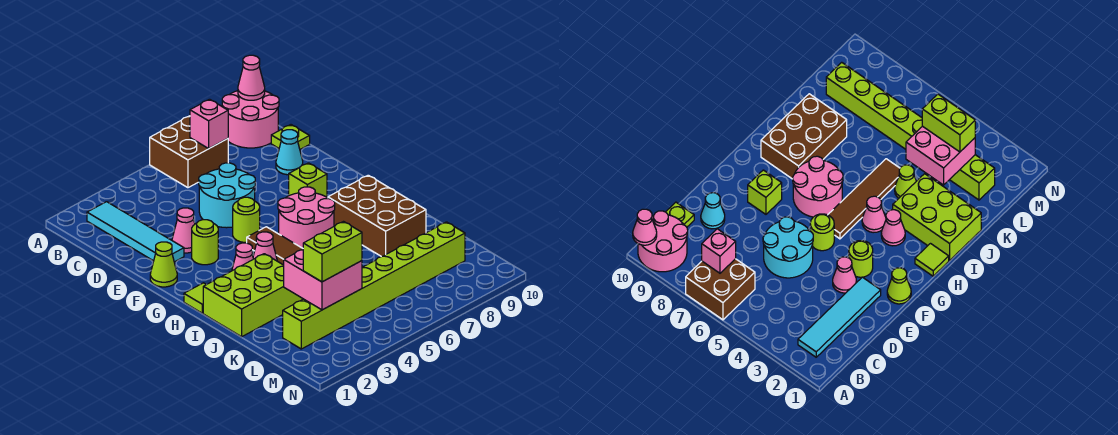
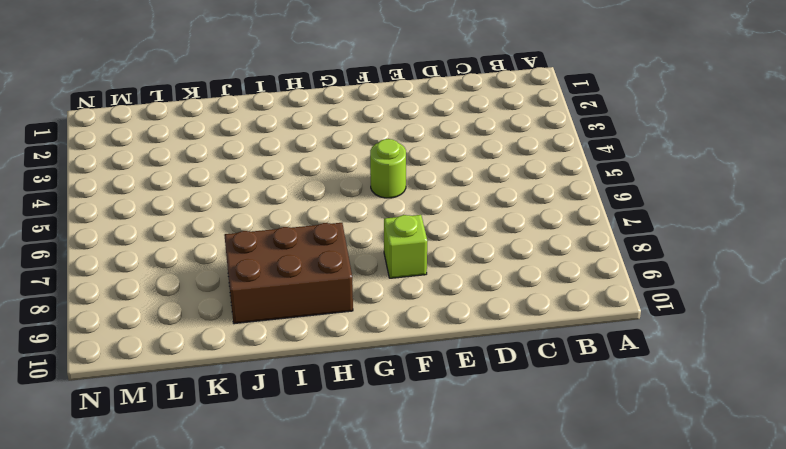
none -> brown 2x2 brick [150,116,228,188]
none -> pink 2x2 round brick [222,91,279,148]
none -> cyan 1x4 tile [87,202,184,262]

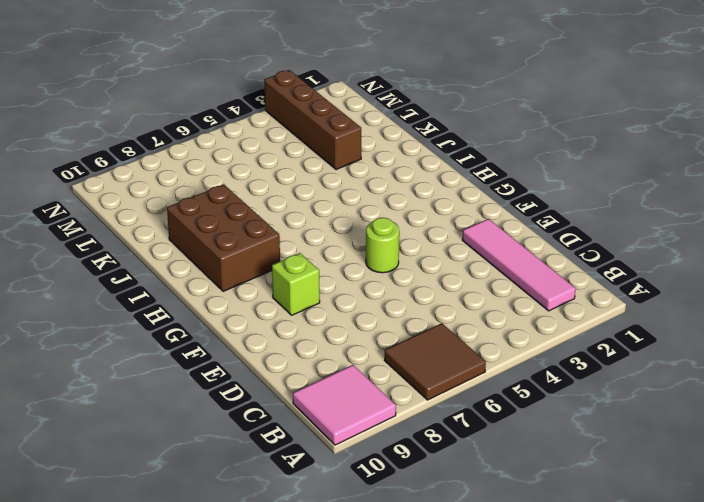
brown 2x2 tile [385,323,486,400] -> brown 2x2 brick [150,116,228,188]
pink 2x2 tile [293,365,396,445] -> pink 2x2 round brick [222,91,279,148]
pink 1x4 tile [462,219,576,311] -> cyan 1x4 tile [87,202,184,262]
brown 1x4 brick [264,70,361,170] -> lime 1x8 brick [283,222,465,349]
none -> lime 1x1 plate [271,125,310,149]
none -> cyan 2x2 round brick [199,163,255,228]
none -> cyan 1x1 cone [276,130,303,175]

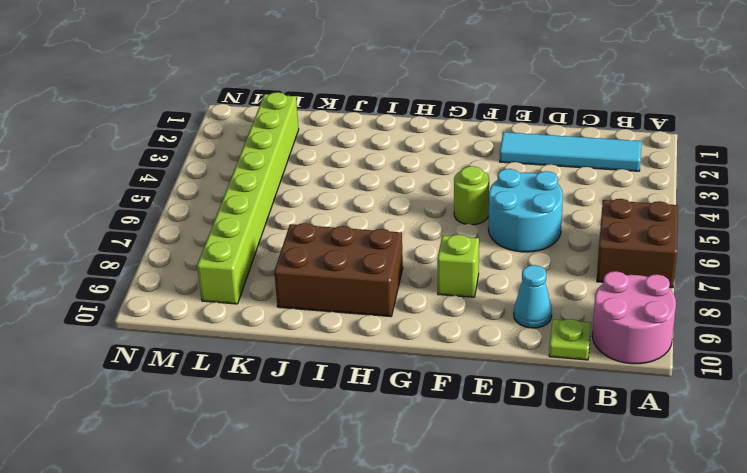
none -> pink 1x1 cone [172,208,195,253]
none -> lime 1x1 cone [150,242,177,287]
none -> lime 1x1 round brick [192,220,218,265]

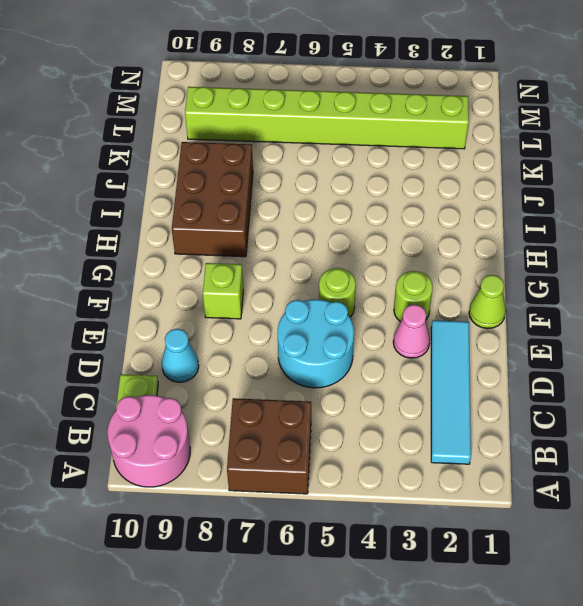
none -> brown 1x4 tile [247,227,303,265]
none -> pink 2x2 round brick [278,187,335,248]
none -> lime 1x1 tile [184,283,206,313]

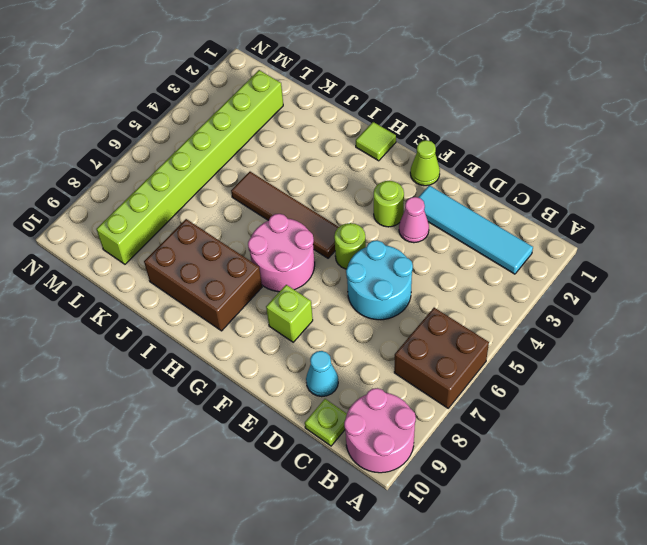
none -> pink 1x1 cone [232,243,253,271]
none -> pink 1x1 cone [253,232,277,261]
none -> lime 2x3 brick [203,254,302,337]

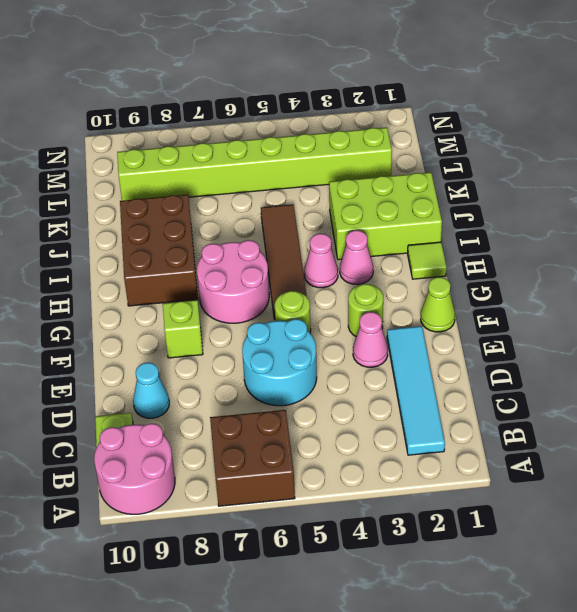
none -> lime 1x1 cone [895,165,916,198]
none -> pink 1x1 cone [238,55,265,100]
none -> pink 1x1 brick [190,99,228,148]

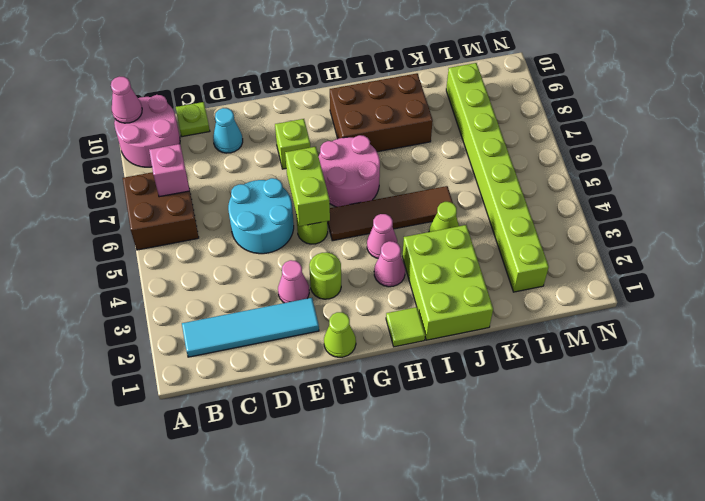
lime 1x2 brick [285,147,330,226] -> lime 1x2 brick moved to [303,222,362,282]
none -> pink 2x2 brick [284,249,362,310]

